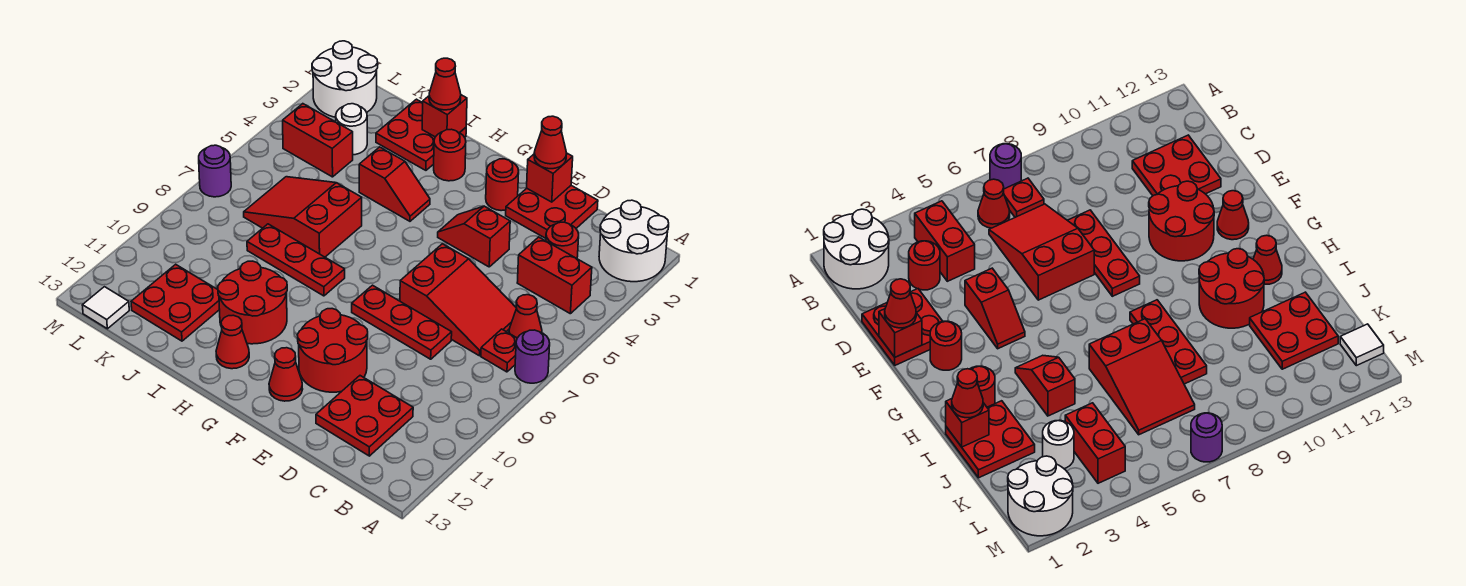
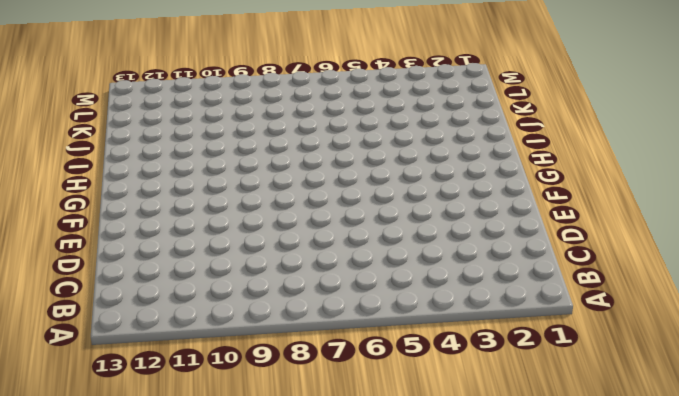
none -> white 2x2 round brick [599,200,669,282]
none -> purple 1x1 round brick [515,330,550,383]
none -> red 1x2 brick [517,237,592,314]
none -> red 1x1 cone [509,295,542,338]

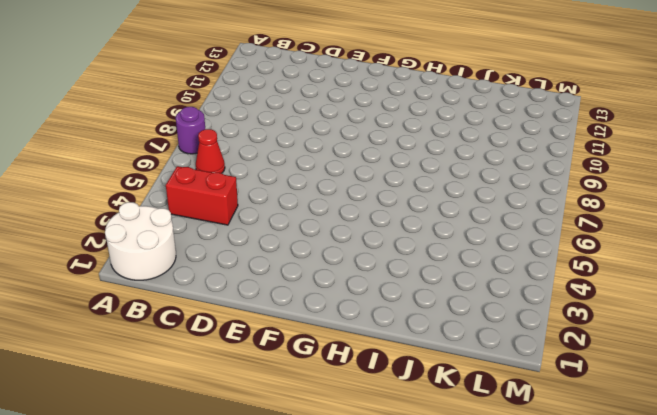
none -> red 1x1 plate [481,329,517,372]
none -> red 1x1 round brick [546,222,579,258]
none -> red 2x3 slope [400,244,517,356]
none -> red 2x2 plate [316,376,413,456]

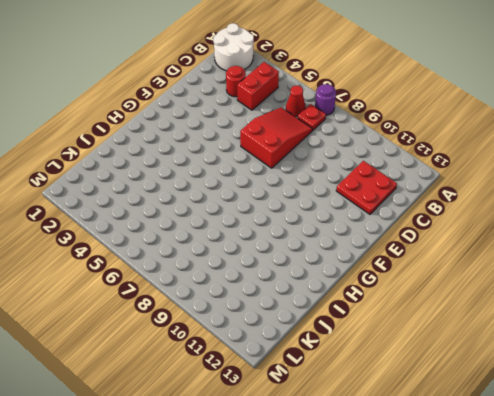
none -> red 2x2 plate [506,186,598,238]
none -> red 1x3 plate [352,285,452,359]
none -> red 1x2 slope [438,206,510,267]
none -> red 2x2 round brick [297,309,368,392]

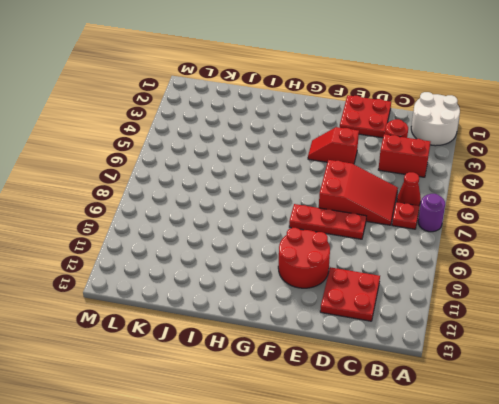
none -> red 1x1 round brick [486,159,519,211]
none -> red 1x1 cone [269,348,303,401]
none -> red 1x1 round brick [434,129,466,181]
none -> red 1x2 slope [359,147,430,221]

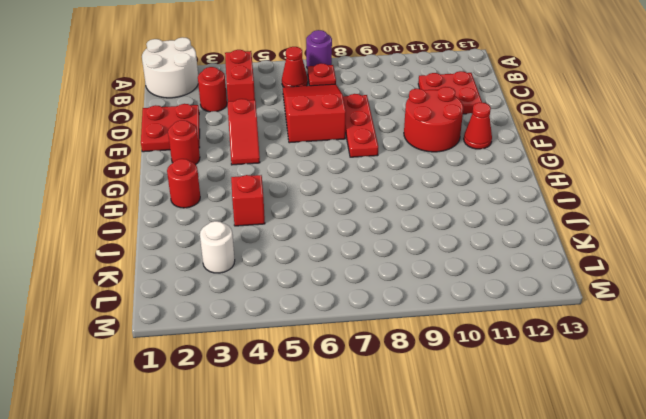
none -> red 1x3 plate [247,224,345,296]
none -> red 2x2 round brick [218,261,287,344]
none -> red 1x1 cone [216,315,249,369]
none -> red 2x2 plate [376,99,466,170]

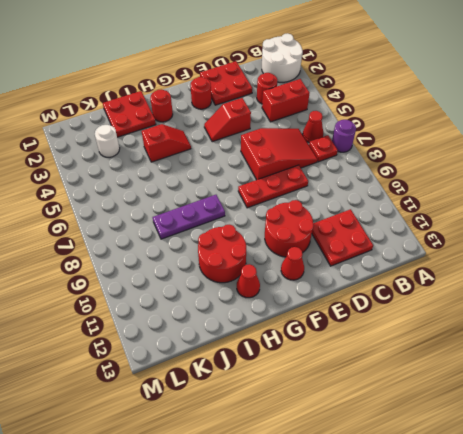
purple 1x3 plate [153,195,225,239] -> red 1x3 plate [247,224,345,296]
none -> red 2x3 slope [244,177,362,257]
none -> red 2x2 plate [131,264,220,341]
none -> red 1x2 brick [283,104,353,177]
none -> white 2x2 round brick [312,41,378,117]

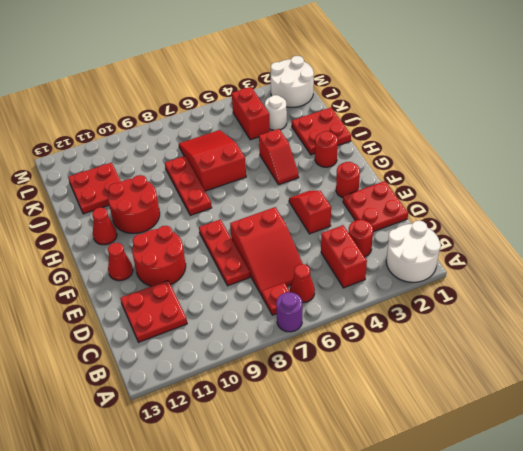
none -> white 1x1 tile [82,287,129,329]
none -> purple 1x1 round brick [199,145,231,197]
none -> red 1x1 brick [527,153,573,202]
none -> red 1x1 brick [422,95,467,137]

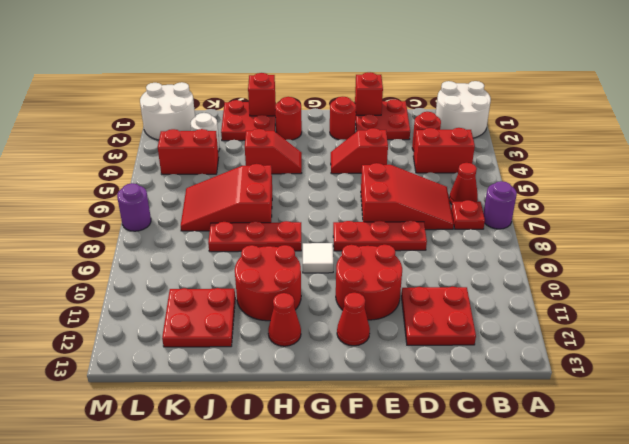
white 1x1 tile [303,243,333,273] -> white 1x1 tile moved to [82,287,129,329]
none -> red 1x1 cone [534,116,567,169]
none -> red 1x1 cone [429,58,461,110]

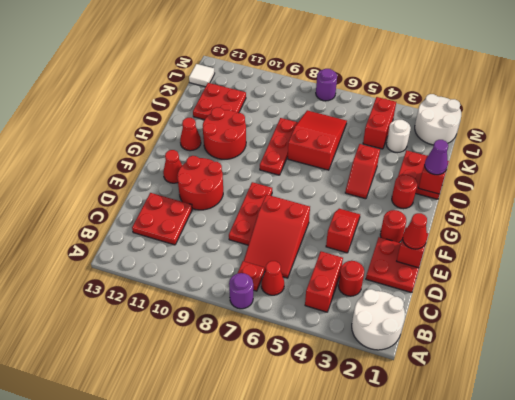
purple 1x1 cone [425,140,448,175] -> red 1x1 cone [429,58,461,110]

